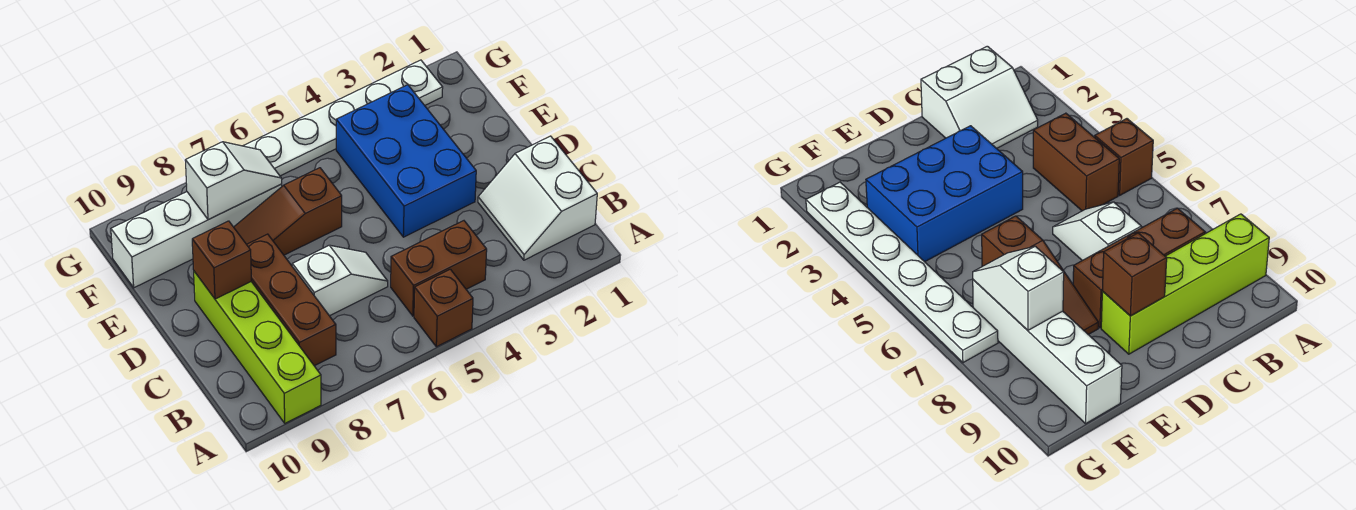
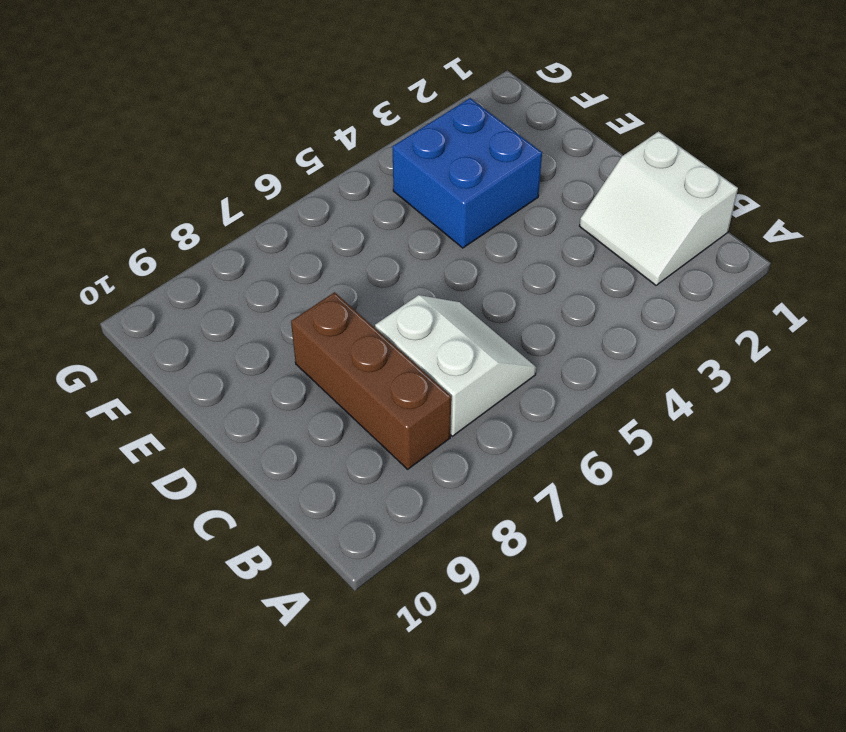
white 2x2 slope [375,295,536,436] -> white 1x2 slope [292,245,388,316]
blue 2x2 brick [392,98,542,248] -> blue 2x3 brick [336,85,476,237]
none -> brown 1x1 brick [414,269,473,347]
none -> lime 1x4 brick [194,272,321,423]
none -> brown 1x2 brick [391,221,487,316]

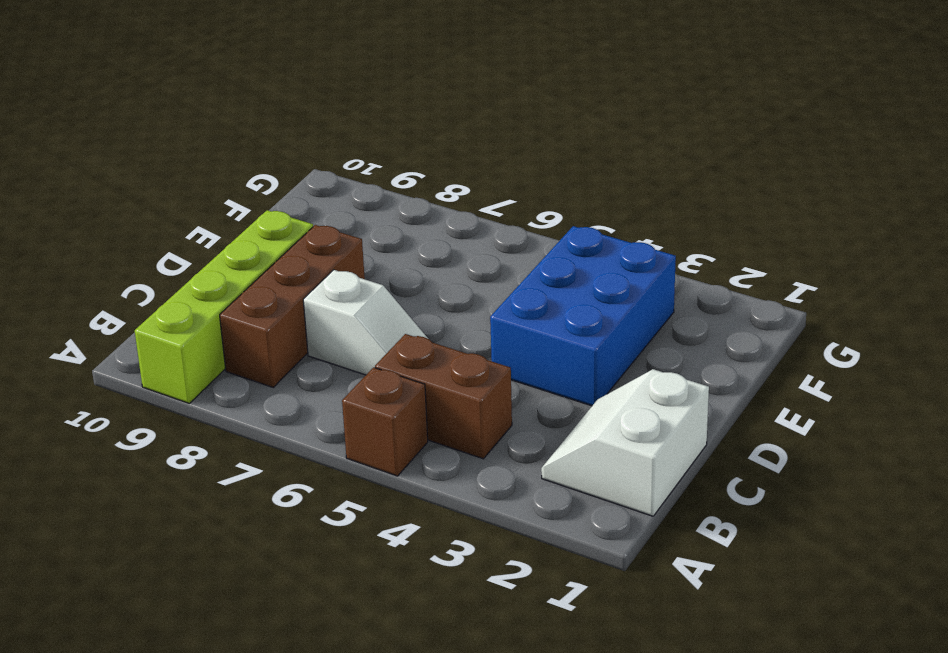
none -> brown 1x3 slope [234,168,342,255]
none -> white 1x4 brick [111,184,282,288]
none -> white 1x6 plate [243,60,443,176]

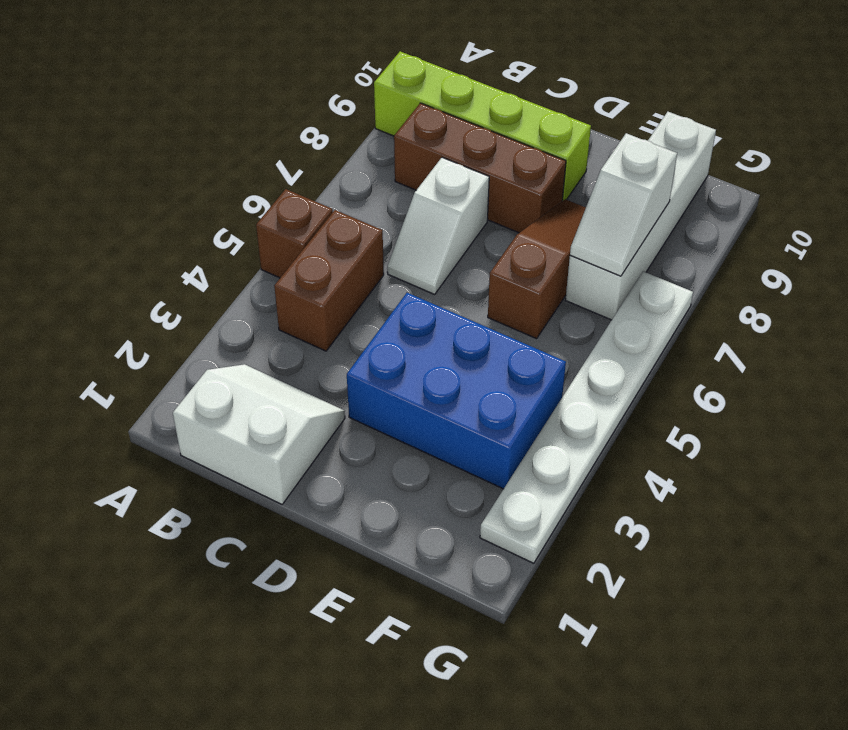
none -> brown 1x1 brick [192,221,251,299]

